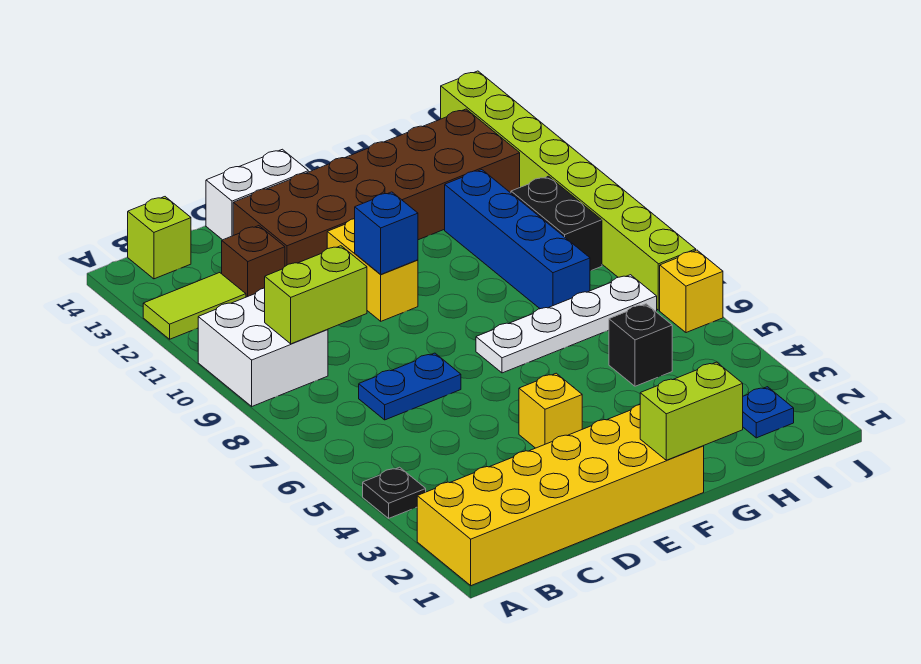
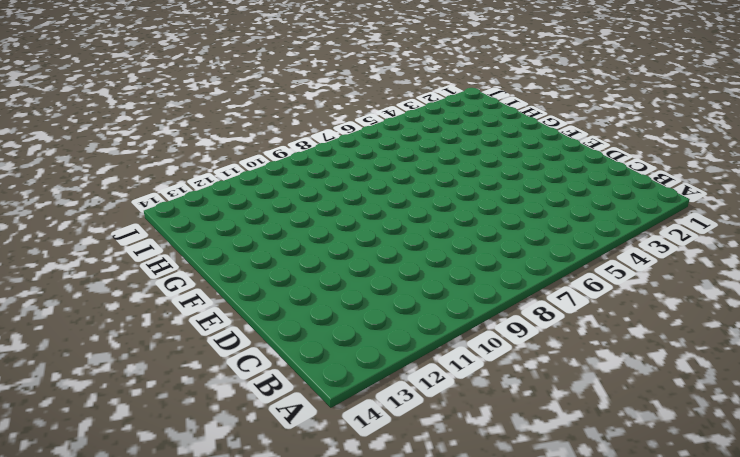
none -> yellow 2x6 brick [417,405,704,586]
none -> black 1x1 plate [363,467,426,518]
none -> white 2x2 brick [198,288,328,406]

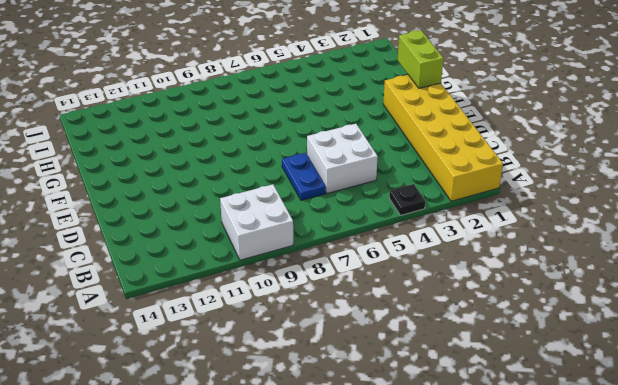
white 2x2 brick [307,124,378,193] -> none
none -> lime 1x2 tile [143,273,246,339]
none -> lime 1x1 brick [128,197,191,279]
none -> brown 1x1 brick [222,226,285,297]

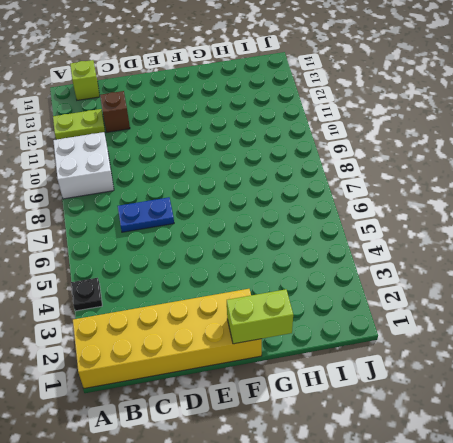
lime 1x2 plate [53,109,105,140] -> lime 1x2 tile [143,273,246,339]
none -> brown 2x6 brick [233,109,520,266]
none -> white 1x2 brick [206,149,308,240]
none -> yellow 1x1 brick [519,373,582,448]

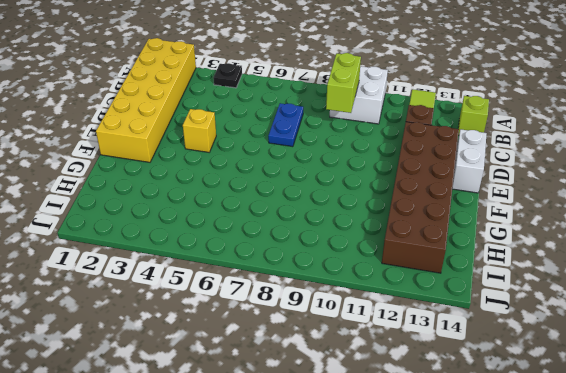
none -> yellow 1x2 brick [327,219,418,321]
none -> white 1x4 plate [476,275,657,373]
none -> black 1x1 brick [609,304,672,386]

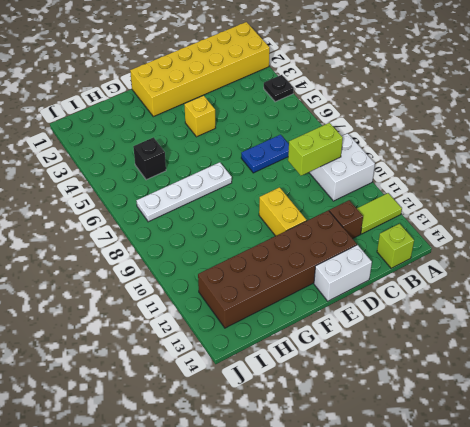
none -> blue 1x4 brick [445,170,590,309]
none -> blue 1x1 plate [743,387,794,438]
none -> black 1x2 brick [511,176,602,271]

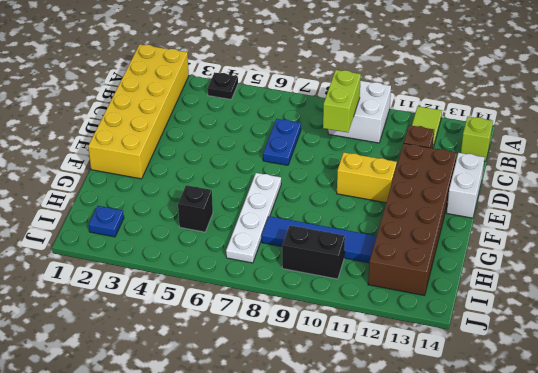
blue 1x4 tile [262,216,377,263] -> blue 1x4 brick [445,170,590,309]
none -> yellow 1x1 brick [519,373,582,448]
none -> yellow 1x1 brick [660,250,723,333]
none -> lime 1x8 brick [441,71,696,310]

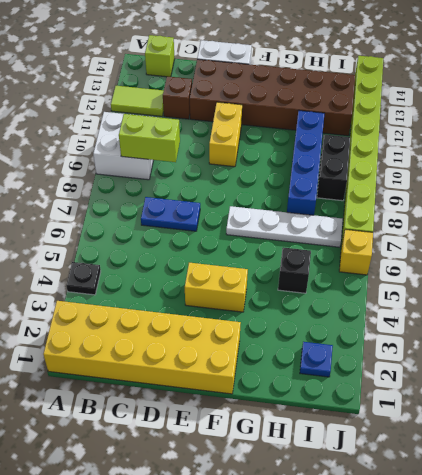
yellow 1x2 brick [185,263,248,312] -> yellow 1x1 brick [519,373,582,448]
none -> blue 1x1 brick [355,192,418,274]
none -> lime 1x2 brick [640,362,743,460]

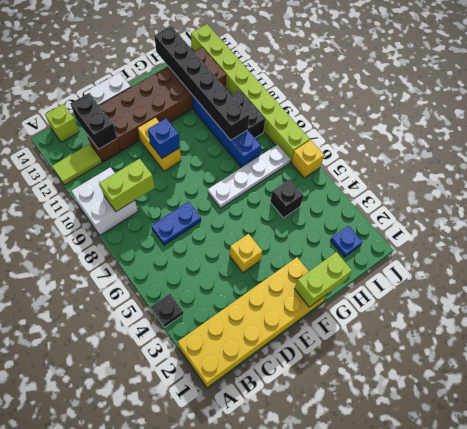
black 1x2 brick [70,93,117,149] -> none
black 1x6 brick [154,26,249,140] -> none

